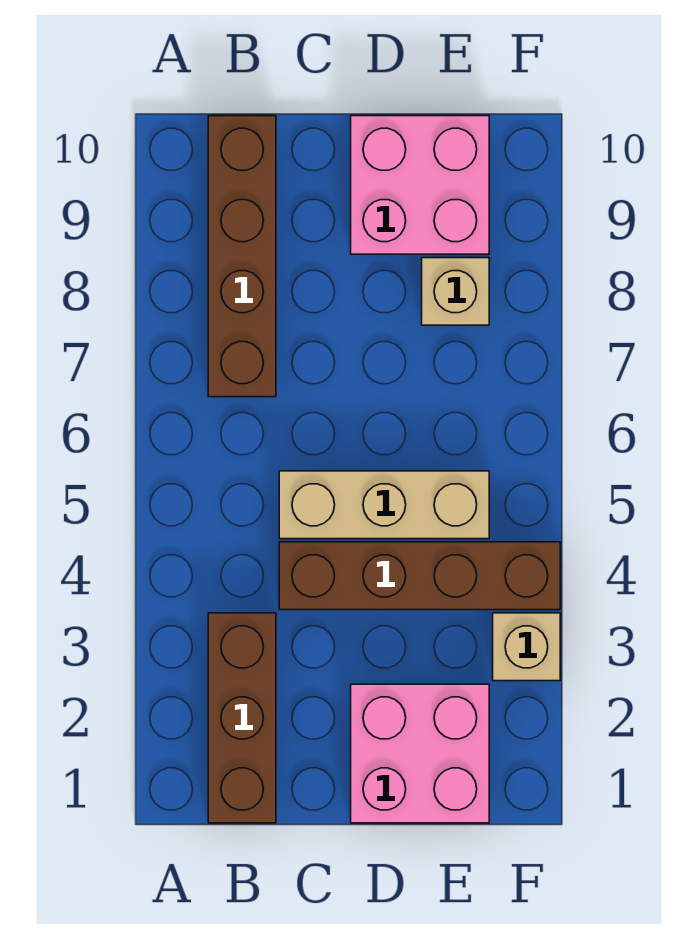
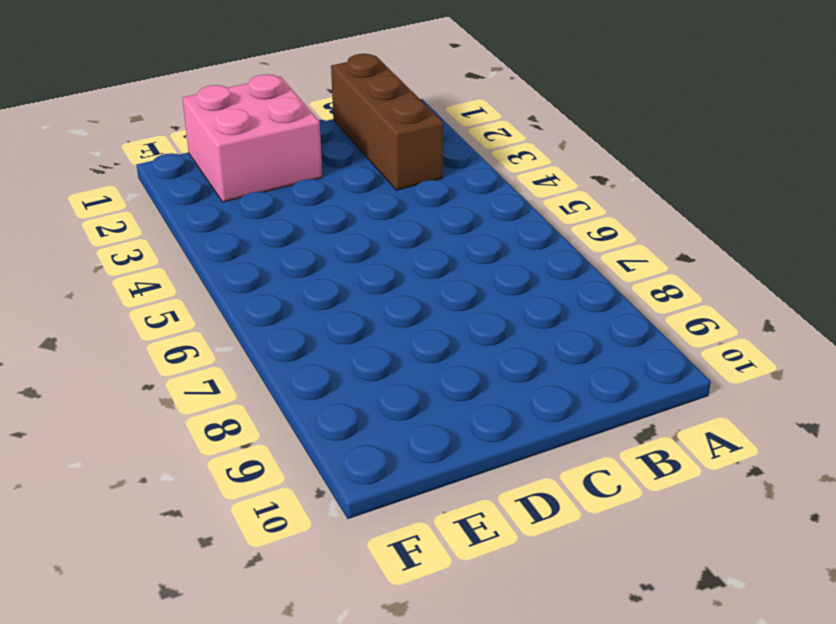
none -> brown 1x4 brick [208,116,276,397]
none -> brown 1x4 brick [279,542,560,610]

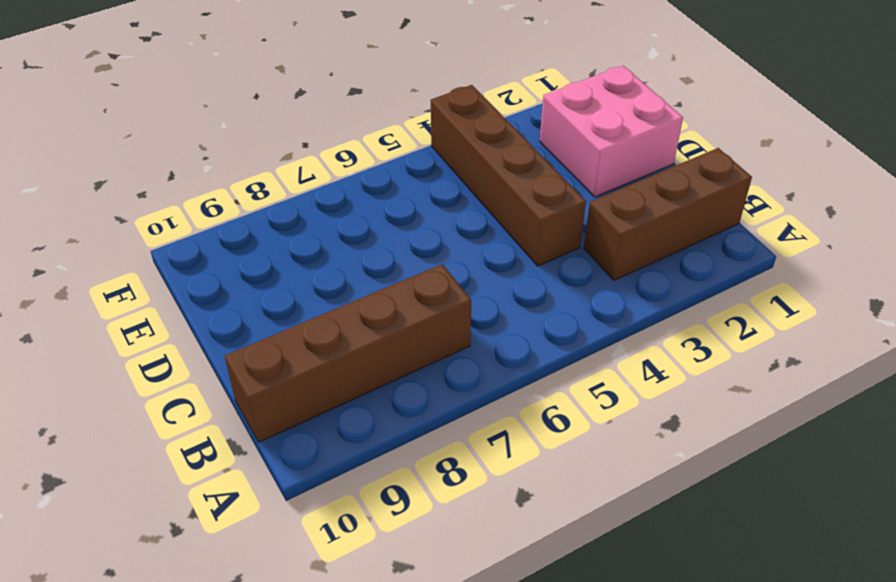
none -> tan 1x3 brick [279,471,489,539]
none -> pink 2x2 brick [351,116,489,254]

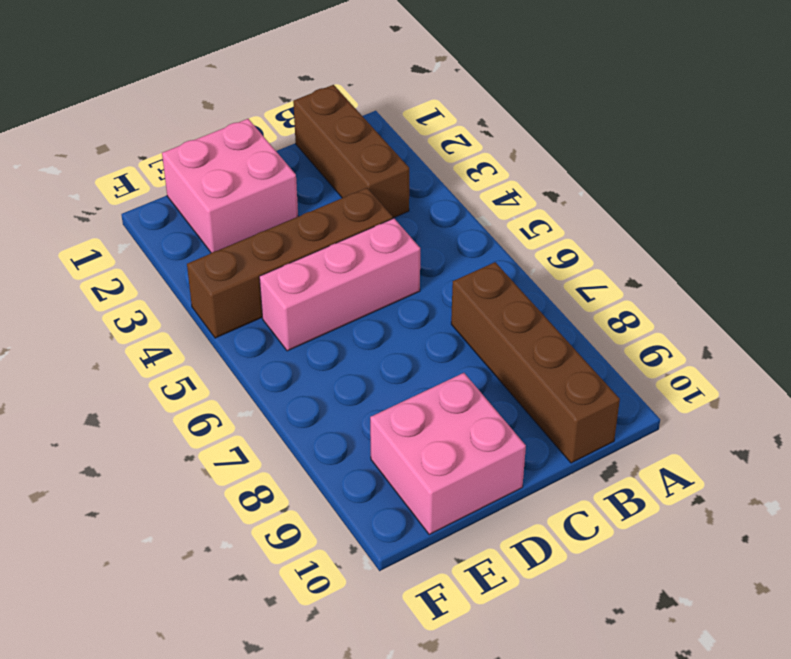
pink 1x3 brick [259,218,420,351] -> tan 1x3 brick [279,471,489,539]
none -> tan 1x1 brick [422,258,489,325]
none -> tan 1x1 brick [493,613,560,681]

